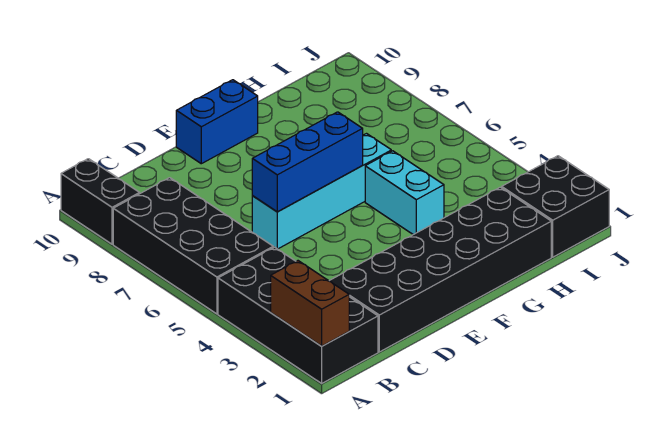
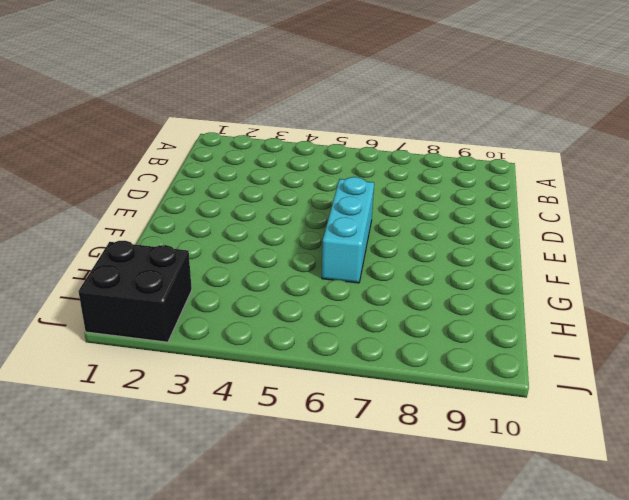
cyan 1x3 brick [322,177,374,283] -> cyan 1x4 brick [252,134,391,249]
none -> black 2x4 brick [218,247,378,383]
none -> black 2x4 brick [113,178,273,314]

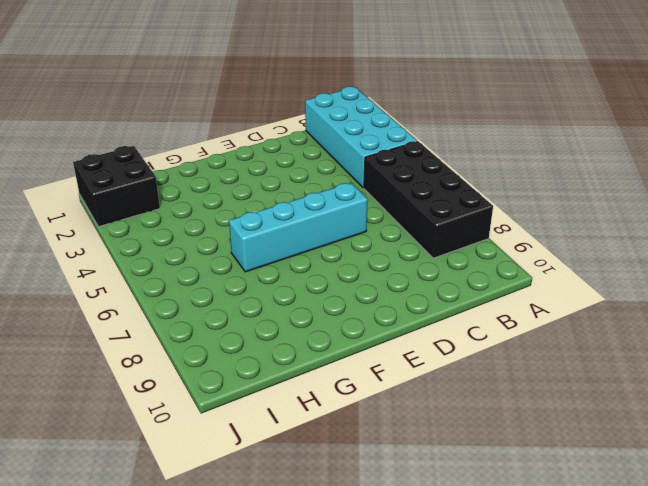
cyan 2x4 brick [305,86,417,188] -> black 2x4 brick [218,247,378,383]
none -> black 1x2 brick [61,159,140,244]
none -> black 2x6 brick [330,187,551,352]

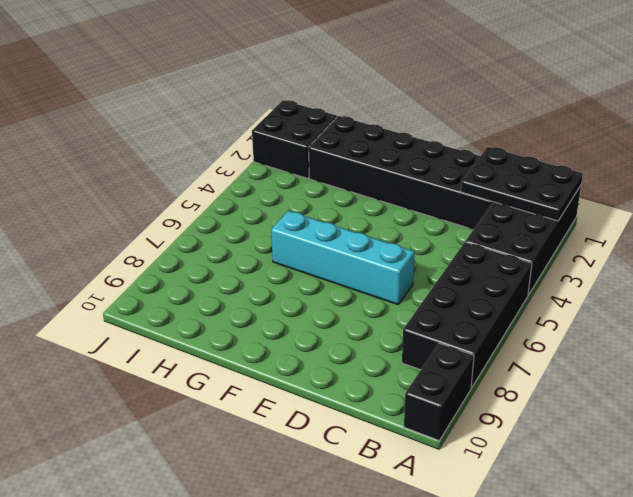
black 2x3 plate [461,147,583,221] -> brown 1x2 brick [271,261,349,346]
none -> blue 1x2 brick [176,80,258,164]
none -> cyan 1x2 brick [365,151,444,235]

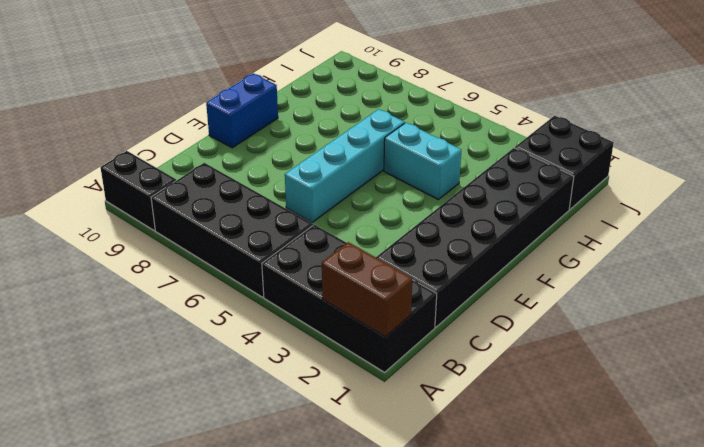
none -> blue 1x3 brick [252,112,363,212]

